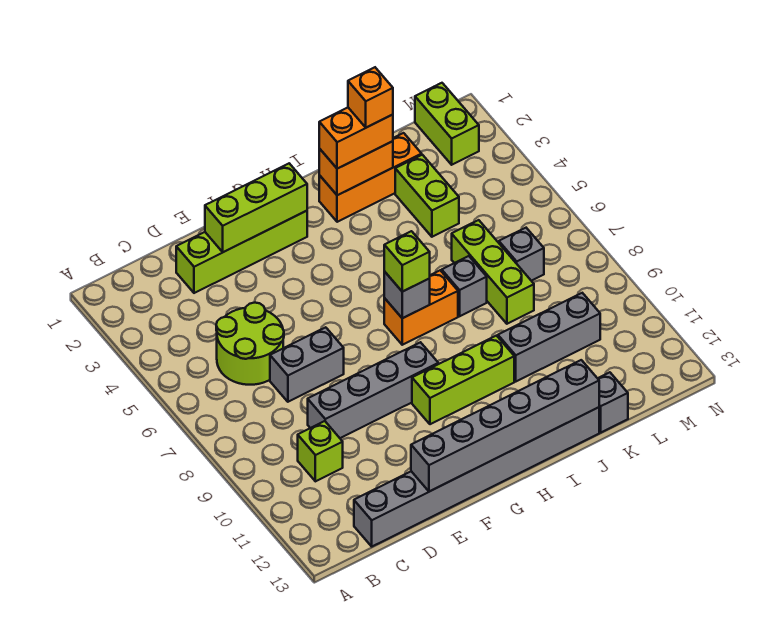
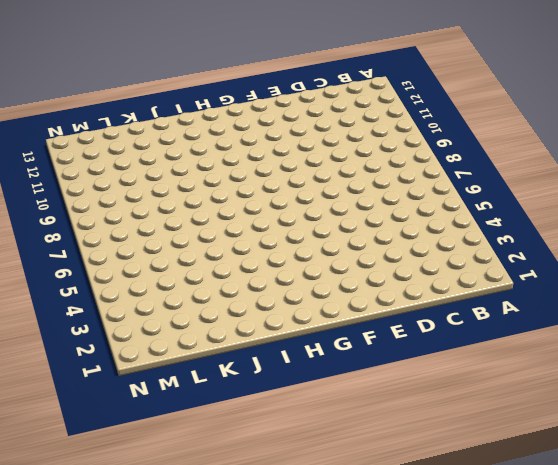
none -> lime 2x2 round brick [216,303,284,385]
none -> lime 1x1 brick [298,421,343,481]
none -> grey 1x8 brick [354,407,599,546]

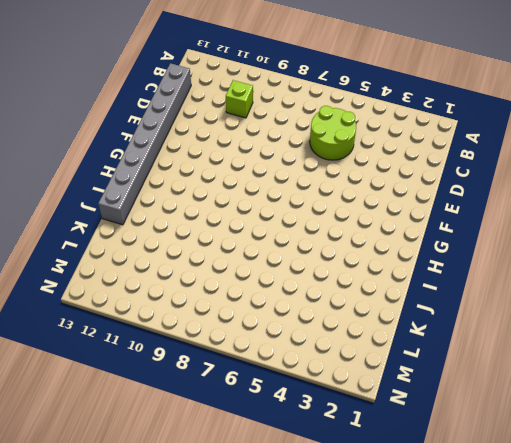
none -> lime 1x4 brick [176,211,307,293]
none -> grey 1x2 brick [270,327,344,402]
none -> grey 1x4 brick [308,342,438,438]

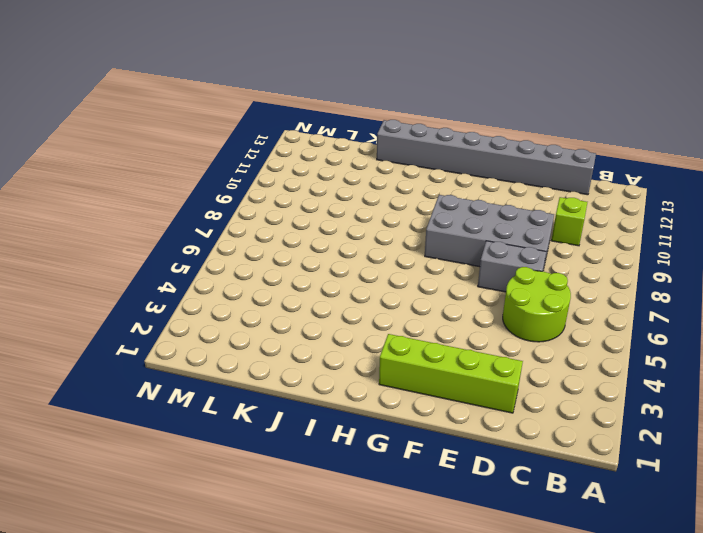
grey 2x4 brick [425,195,554,270] -> grey 1x4 brick [308,342,438,438]
none -> lime 1x3 brick [412,336,514,424]
none -> orange 1x2 brick [384,270,458,345]
none -> orange 1x3 brick [319,133,422,222]

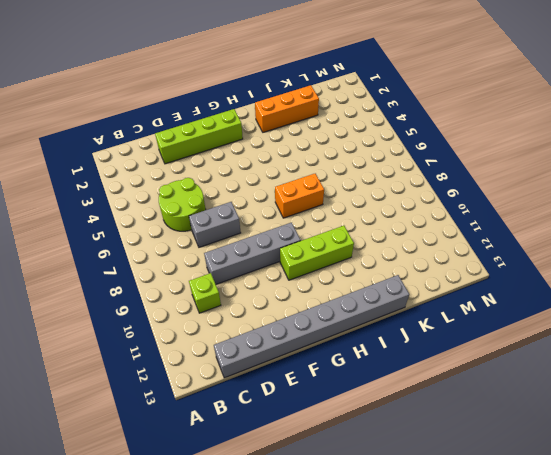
none -> grey 1x1 brick [442,256,487,316]
none -> grey 1x3 brick [498,293,600,381]
none -> lime 1x2 brick [395,155,459,237]

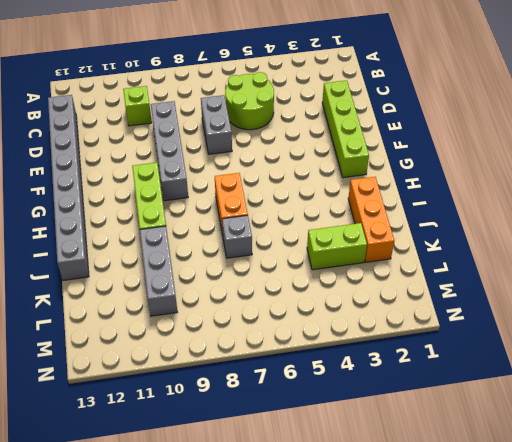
none -> lime 1x3 brick [452,220,534,324]
none -> grey 1x1 brick [598,372,628,432]
none -> grey 1x1 brick [499,228,544,281]

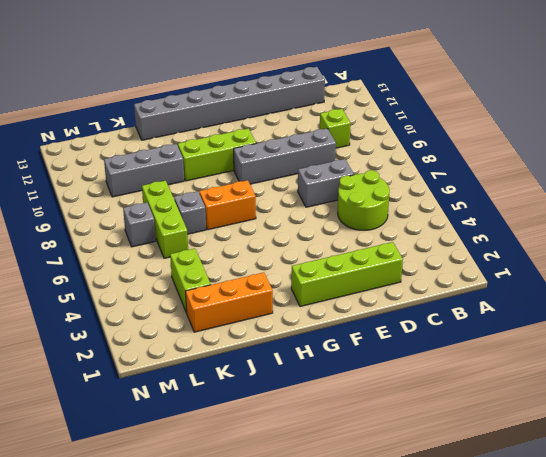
none -> grey 1x1 brick [598,372,628,432]
none -> lime 1x2 brick [415,83,479,165]
none -> lime 1x3 brick [205,163,307,252]

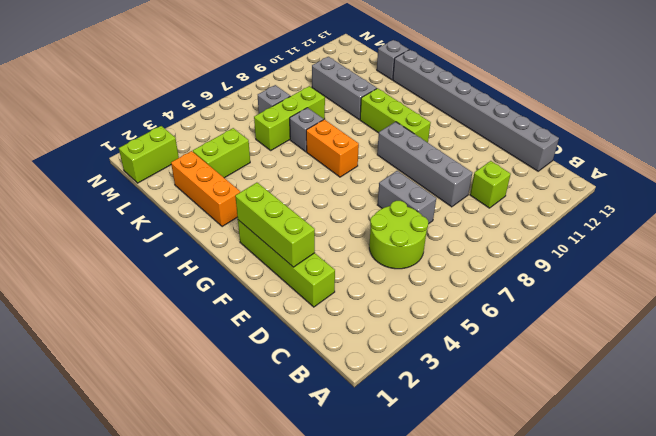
none -> grey 1x6 brick [411,360,599,492]
none -> grey 1x1 brick [384,272,430,318]
none -> orange 1x2 brick [319,141,393,195]

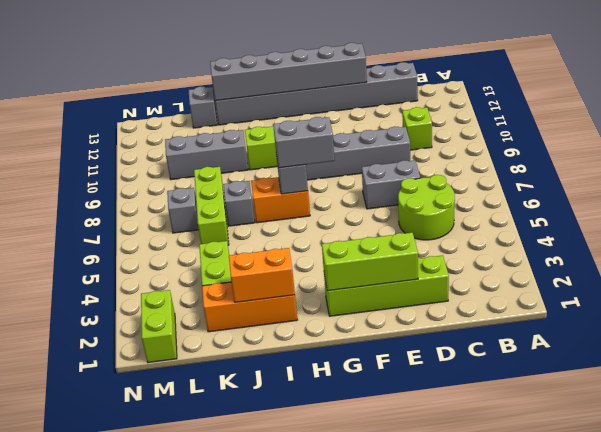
grey 1x2 brick [273,117,335,168] -> lime 1x1 brick [384,231,430,292]
none -> orange 1x2 brick [319,108,393,169]
none -> orange 1x1 brick [348,67,393,128]

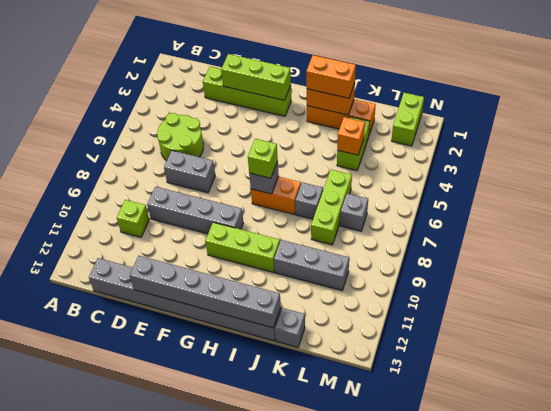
orange 1x1 brick [337,117,365,155] -> orange 1x1 brick moved to [348,67,393,128]

